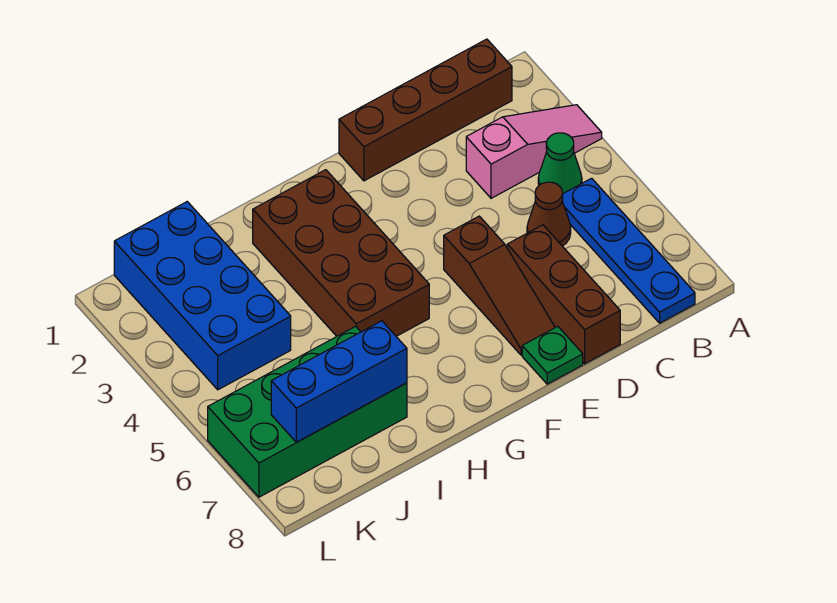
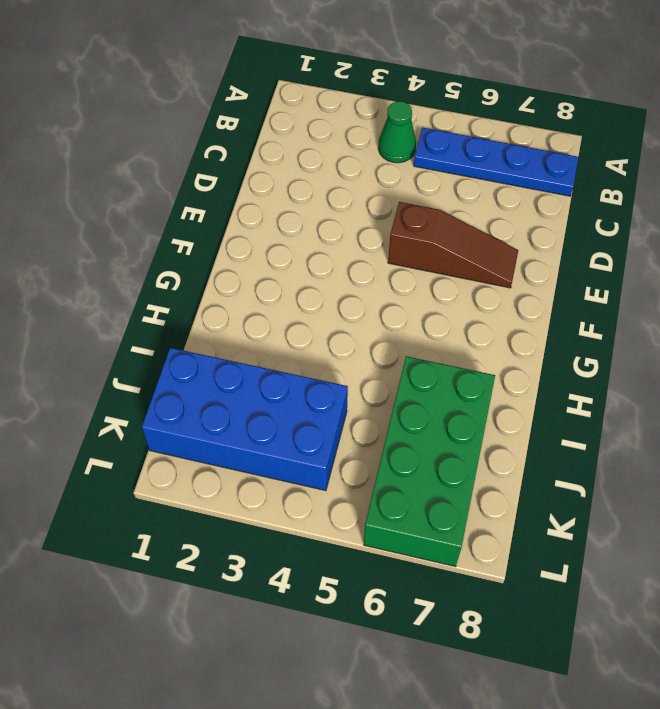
none -> pink 1x3 slope [466,105,602,198]
none -> brown 1x4 brick [339,39,512,181]
none -> brown 1x1 cone [527,182,571,246]

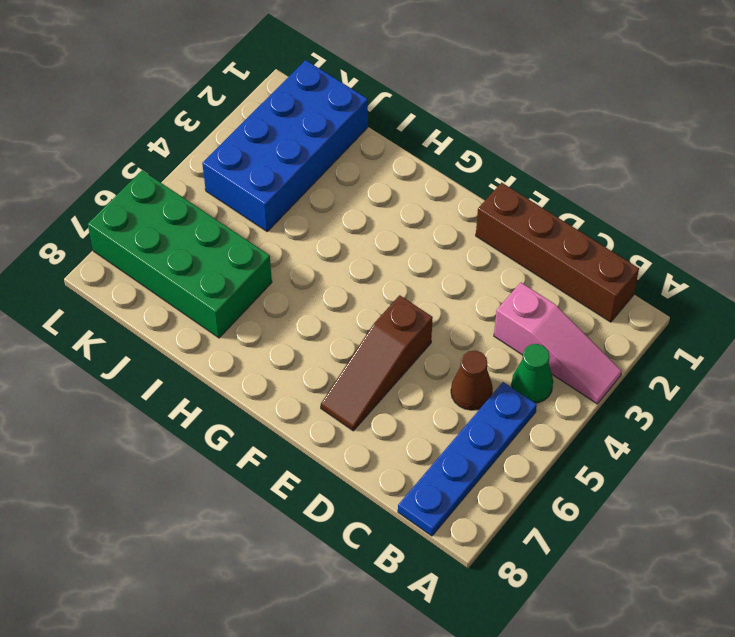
none -> brown 1x3 brick [507,225,620,364]
none -> green 1x1 plate [522,326,583,384]
none -> brown 2x4 brick [253,170,429,336]

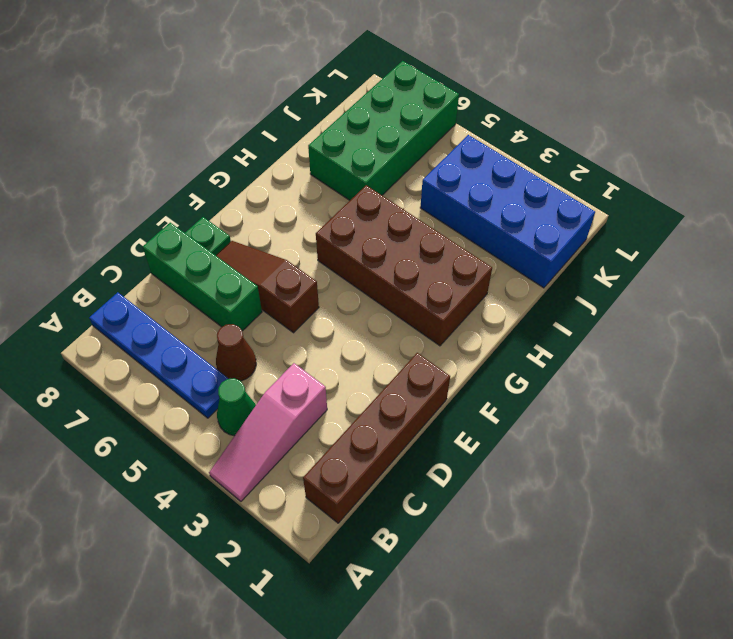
green 1x3 brick [143,223,262,331] -> brown 1x3 brick [507,225,620,364]
none -> blue 1x3 brick [271,321,407,442]

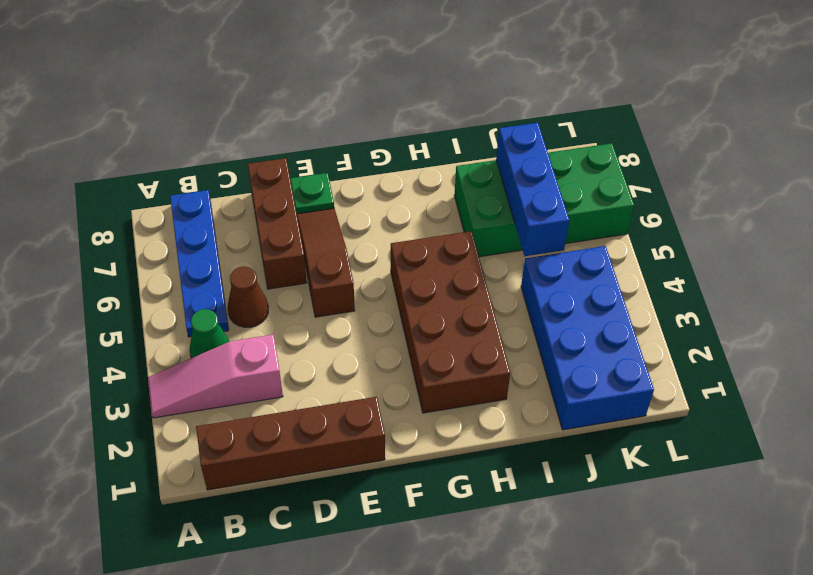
blue 1x3 brick [496,123,569,256] -> blue 1x3 brick turned to [271,321,407,442]

